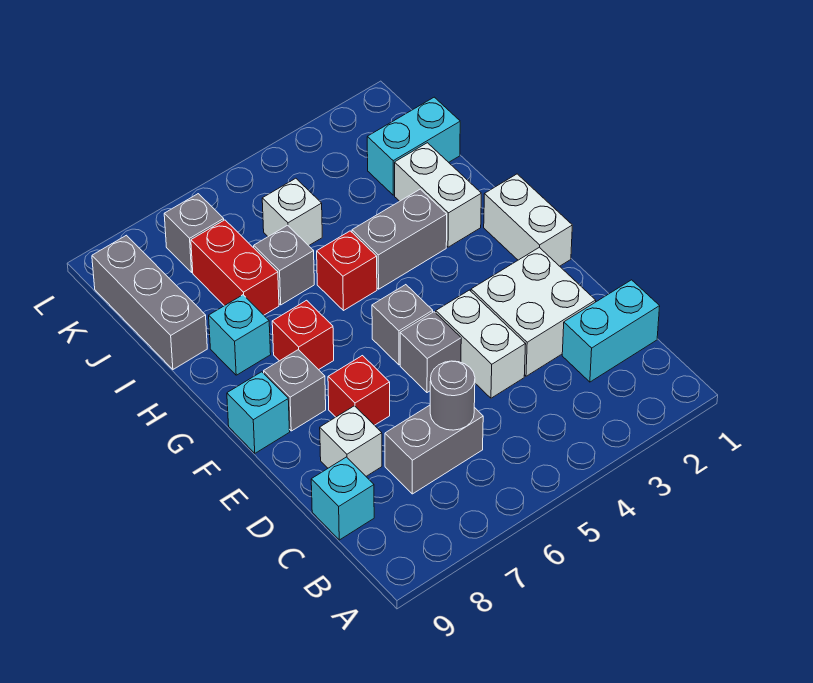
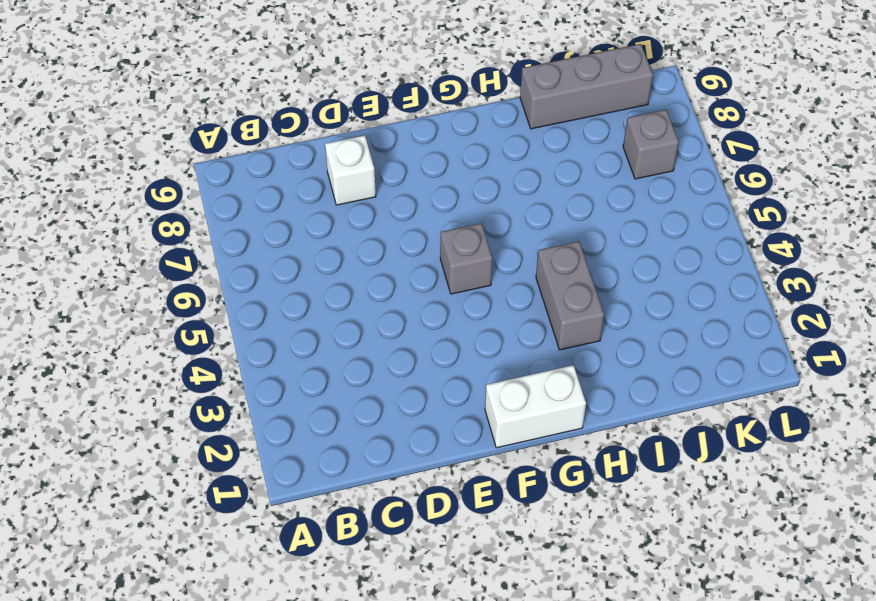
none -> cyan 1x2 brick [562,280,660,382]
none -> grey 1x2 brick [385,405,483,494]
none -> cyan 1x1 brick [311,457,374,540]

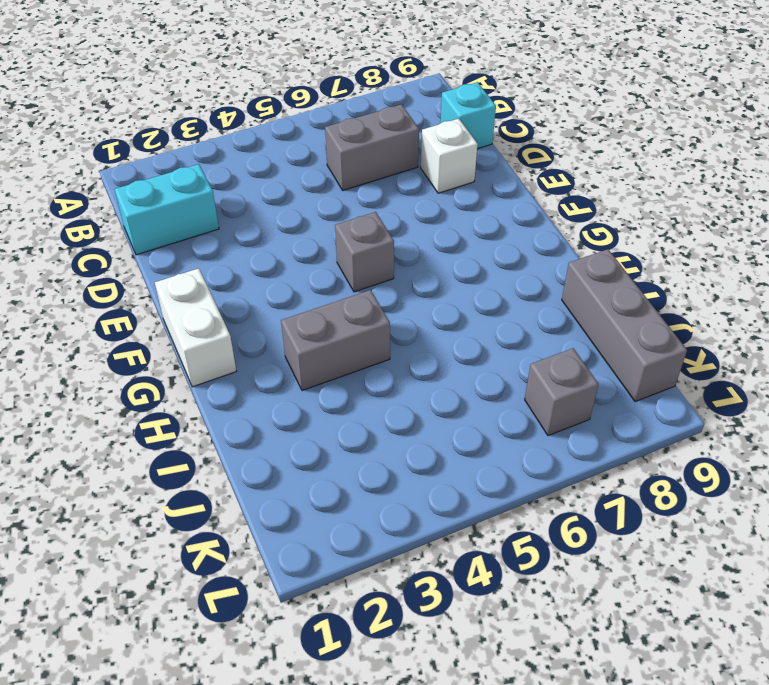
none -> white 2x2 brick [471,247,596,376]
none -> white 1x2 brick [436,290,526,398]
none -> grey 1x1 brick [400,312,461,393]

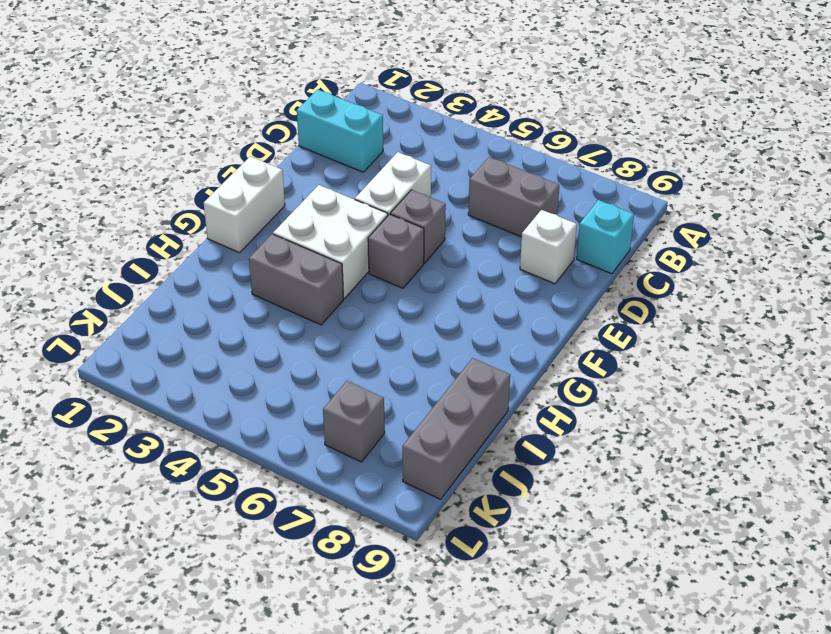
white 2x2 brick [273,185,388,299] -> white 2x2 brick moved to [471,247,596,376]
none -> red 1x1 brick [328,356,390,425]
none -> grey 1x1 brick [264,350,326,431]
none -> cyan 1x1 brick [227,372,290,453]

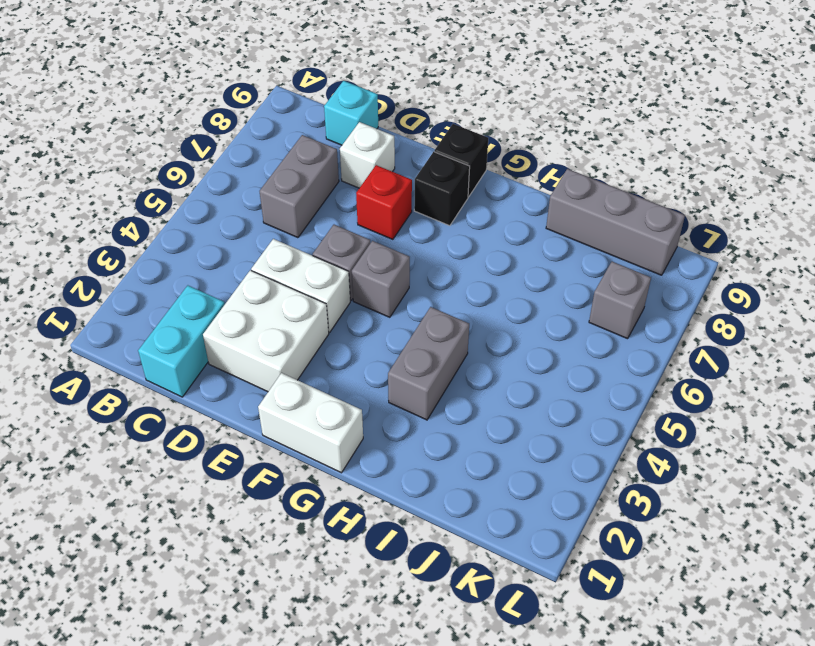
black 1x1 brick [414,152,470,226] -> grey 1x1 brick [264,350,326,431]
black 1x1 brick [434,124,488,197] -> cyan 1x1 brick [227,372,290,453]
none -> red 1x1 brick [272,300,334,370]
none -> white 1x2 brick [395,143,481,247]
none -> red 1x1 brick [317,231,377,311]

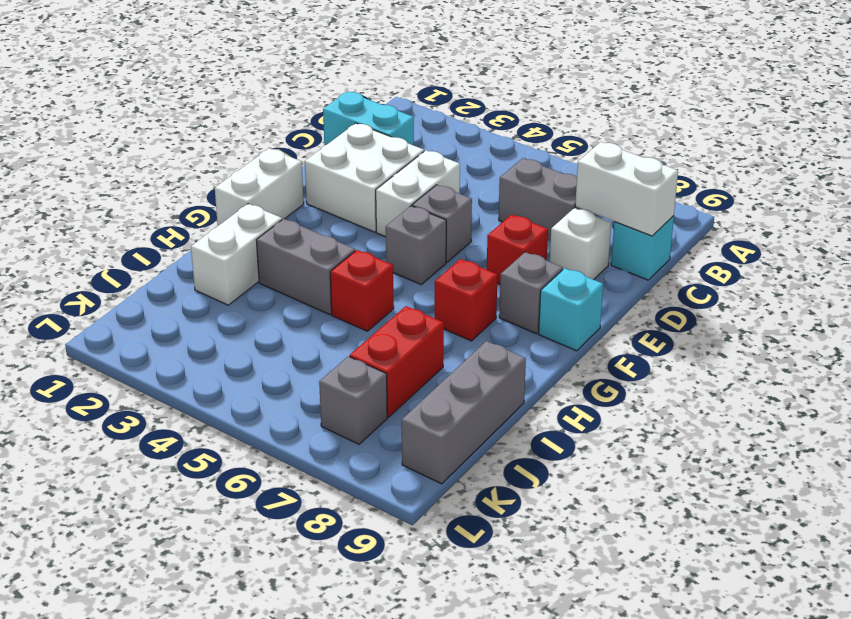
white 1x2 brick [575,142,678,236] -> none
none -> cyan 1x1 brick [209,295,271,375]
none -> grey 1x1 brick [254,225,314,305]
none -> cyan 1x2 brick [367,97,460,195]

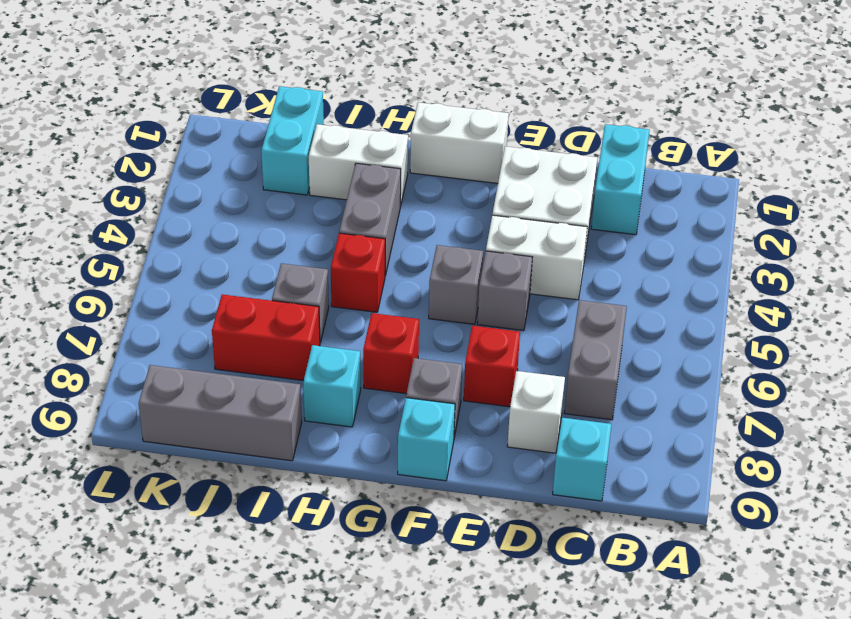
none -> white 1x1 brick [262,178,322,246]
none -> grey 1x1 brick [164,194,224,272]
none -> grey 1x1 round brick [430,361,475,430]

